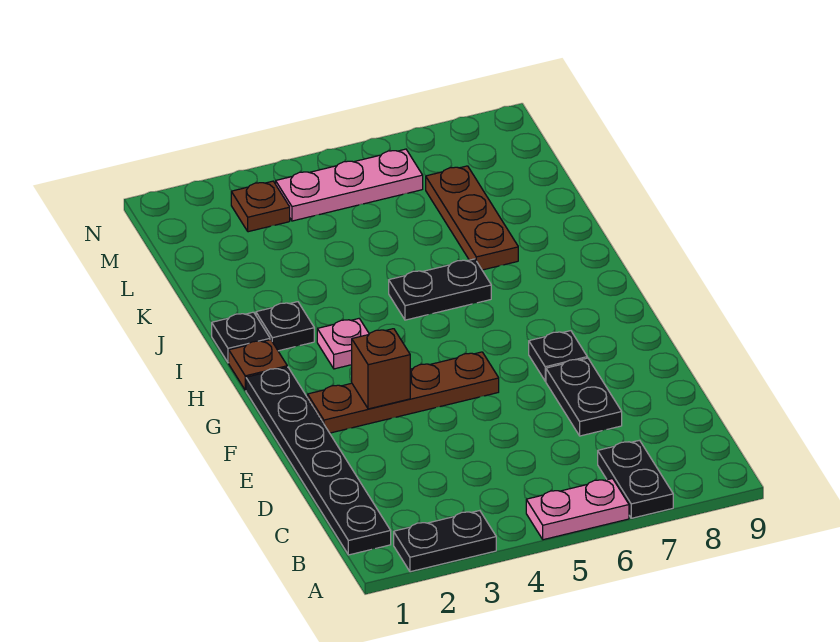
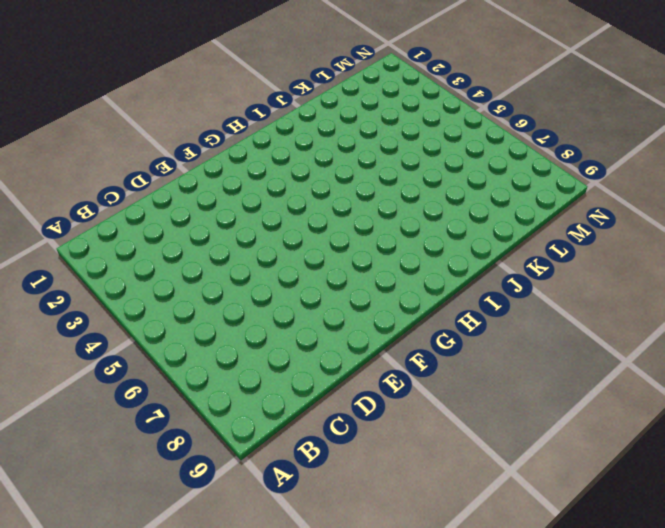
none -> black 1x2 plate [394,511,496,572]
none -> pink 1x2 plate [526,479,629,540]
none -> black 1x2 plate [598,440,673,518]

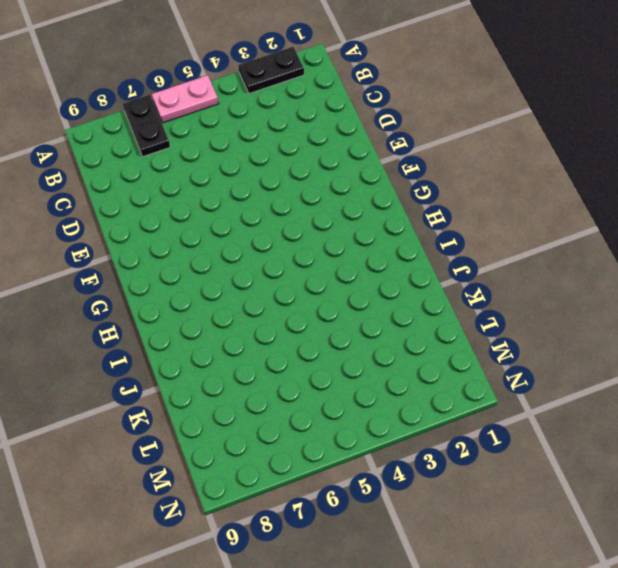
none -> black 1x6 plate [246,367,391,555]
none -> black 1x2 plate [546,358,622,436]
none -> brown 1x4 plate [307,352,499,433]

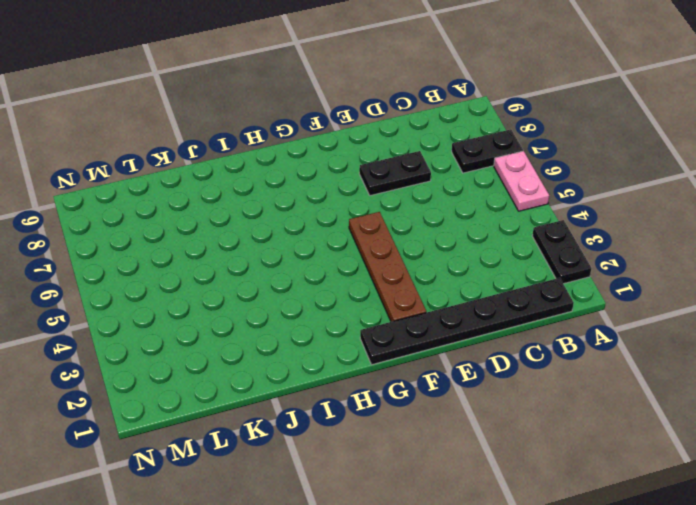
none -> black 1x1 plate [529,331,587,381]
none -> brown 1x1 plate [229,340,287,390]
none -> pink 1x1 plate [317,319,369,369]

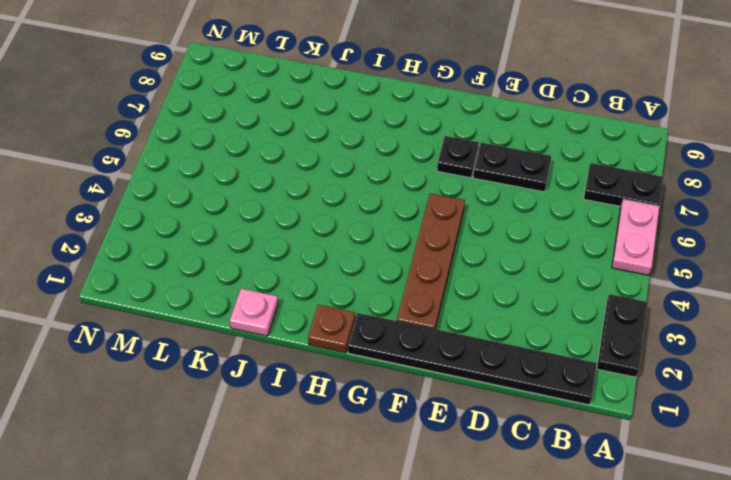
pink 1x1 plate [230,289,278,336] -> pink 1x1 plate moved to [317,319,369,369]
none -> black 1x1 plate [212,312,270,363]
none -> black 1x1 plate [256,302,314,351]
none -> black 1x2 plate [389,259,491,320]

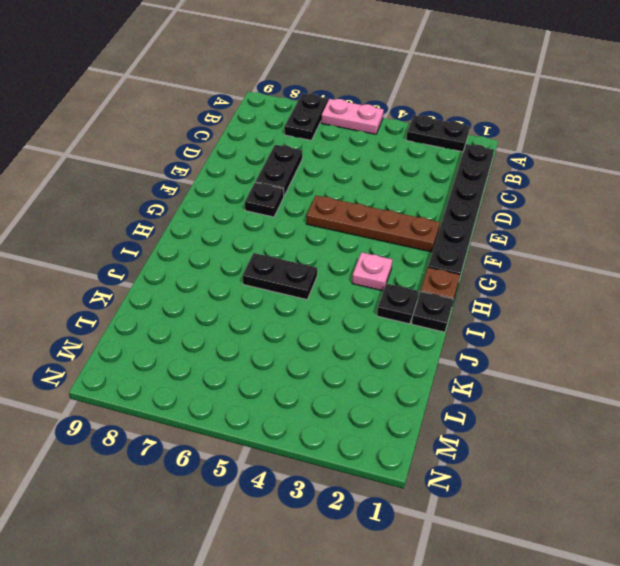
none -> brown 1x3 plate [426,166,518,270]
none -> brown 1x1 plate [231,181,290,232]
none -> pink 1x3 plate [276,149,423,221]

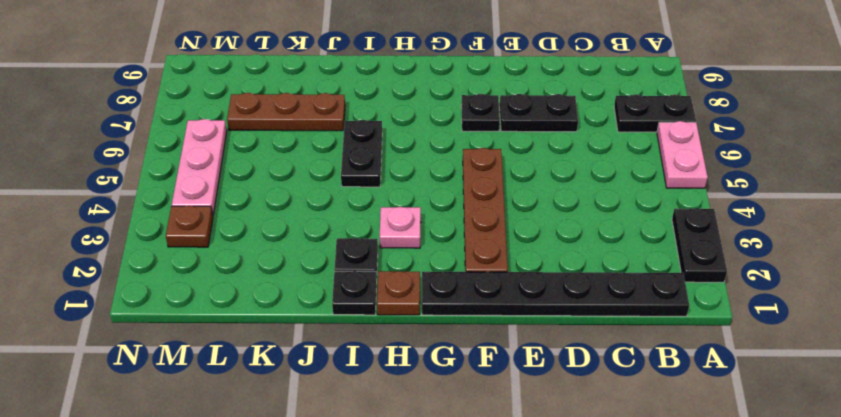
none -> brown 1x1 brick [352,329,410,409]

